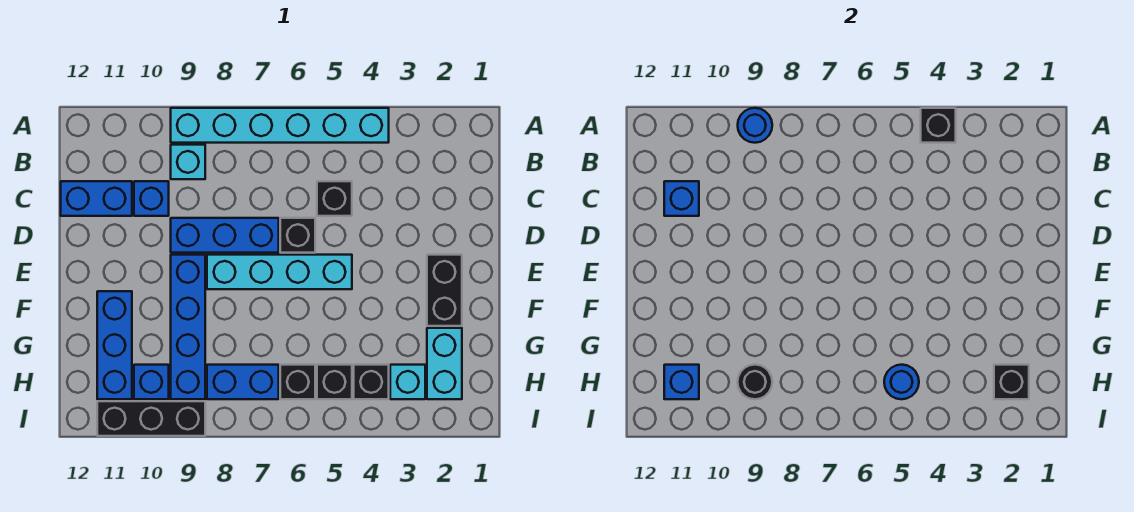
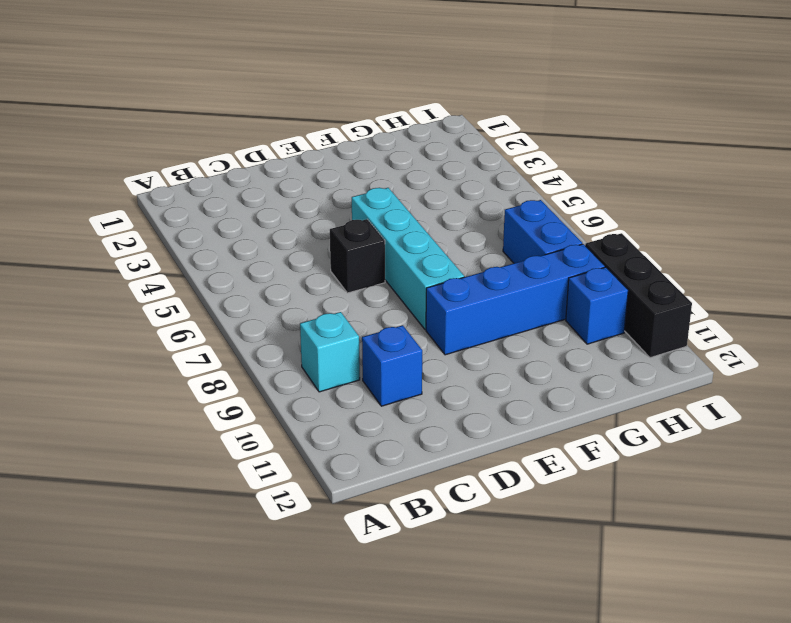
none -> cyan 1x6 brick [171,108,389,143]
none -> black 1x1 brick [317,181,352,216]
none -> blue 1x2 brick [61,181,132,216]

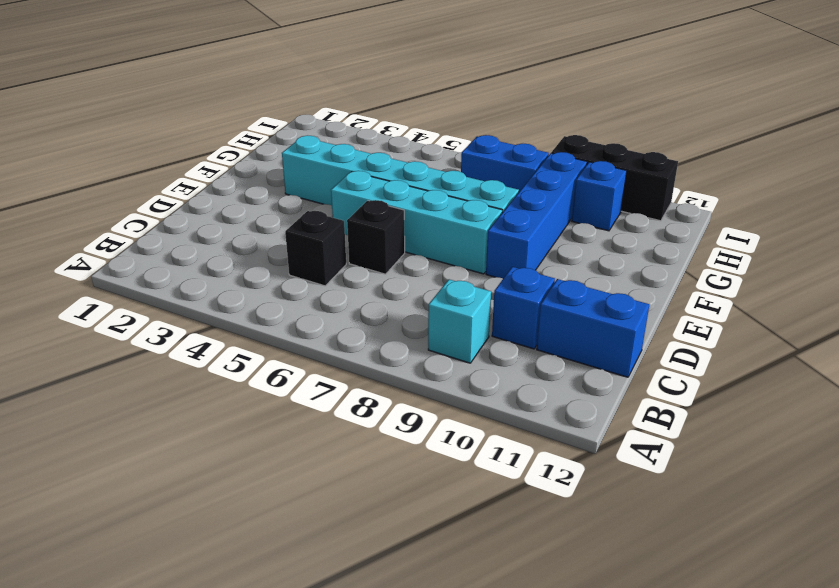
cyan 1x6 brick [282,136,519,213] -> cyan 1x6 brick moved to [171,108,389,143]
none -> blue 1x3 brick [171,218,279,253]
none -> black 1x2 brick [427,255,462,326]
none -> blue 1x3 brick [97,291,132,399]

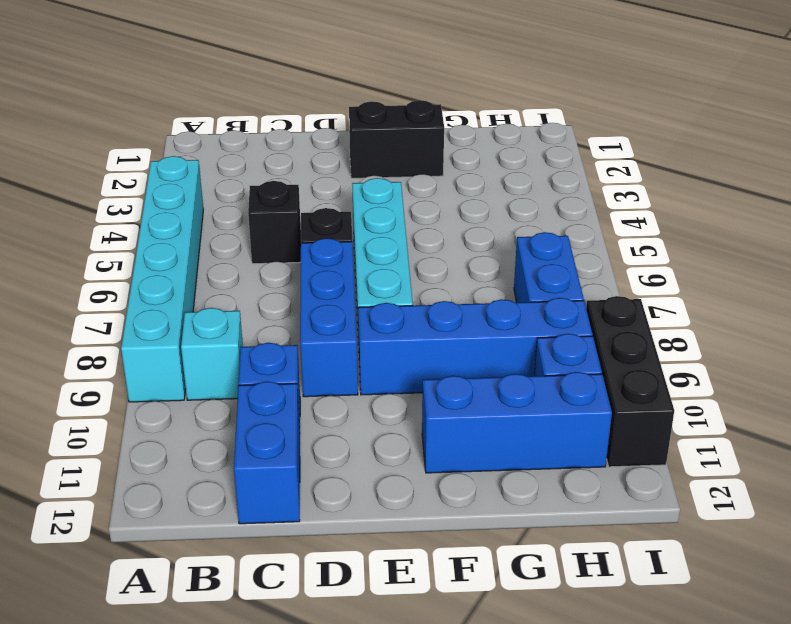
none -> cyan 1x2 brick [427,328,462,399]
none -> cyan 1x1 brick [390,365,425,399]
none -> black 1x1 brick [354,365,389,399]

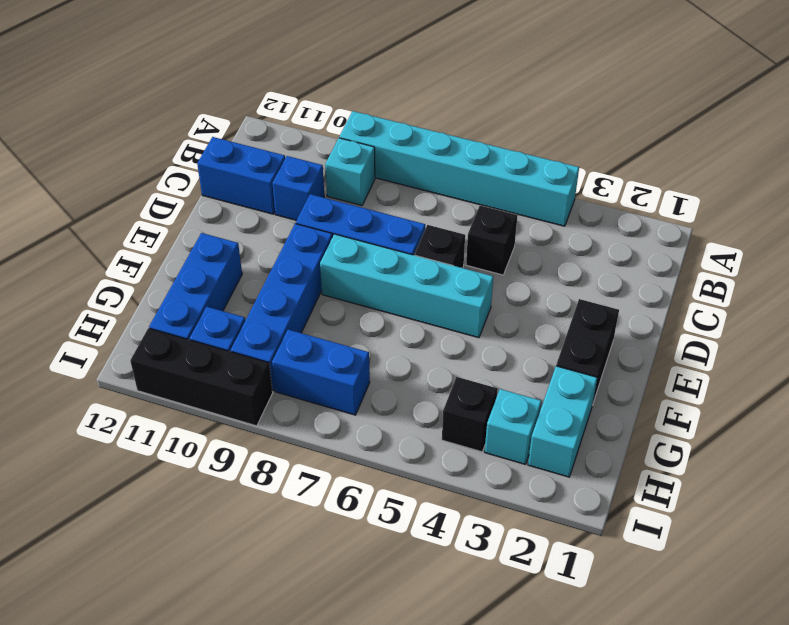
none -> black 1x1 brick [317,365,352,399]
none -> black 1x1 brick [280,365,315,399]
none -> black 1x1 brick [921,108,956,143]

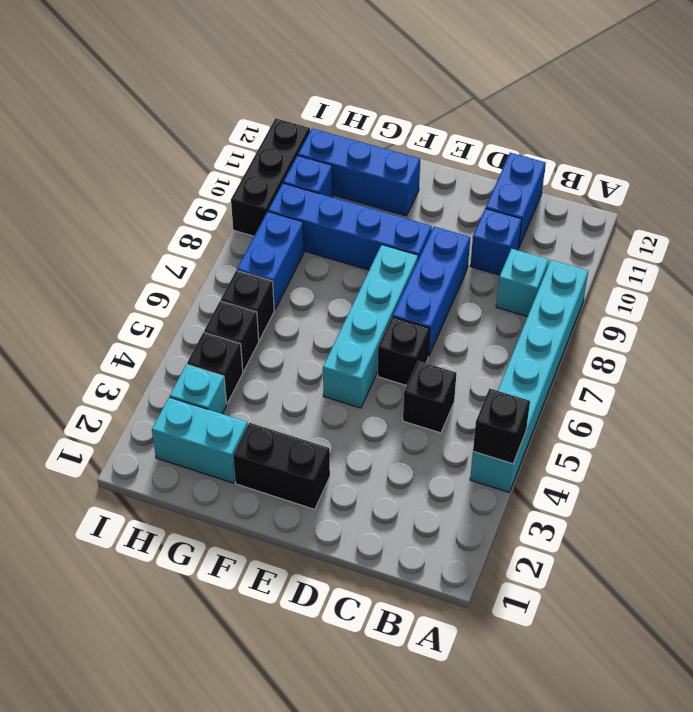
none -> blue 1x1 round brick [738,108,772,143]
none -> blue 1x1 brick [664,181,699,216]
none -> black 1x1 brick [994,365,1029,399]

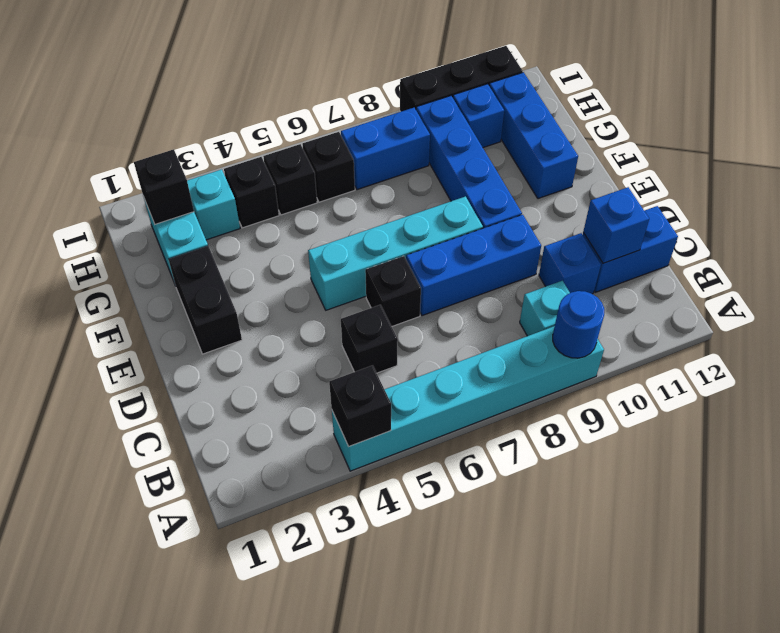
none -> blue 1x1 round brick [884,365,919,399]
none -> black 1x1 round brick [738,365,772,399]
none -> blue 1x1 brick [664,365,699,399]

